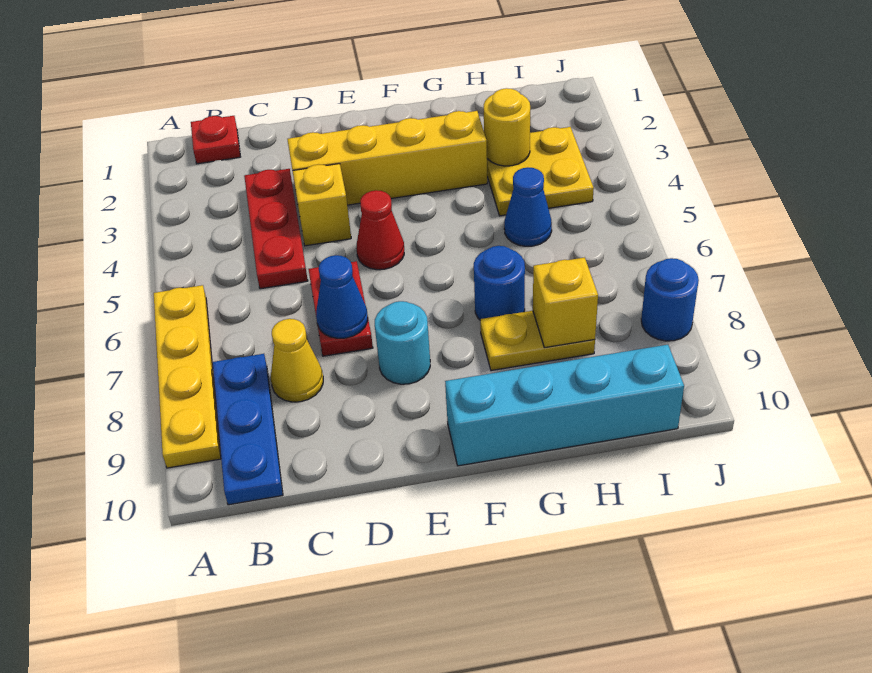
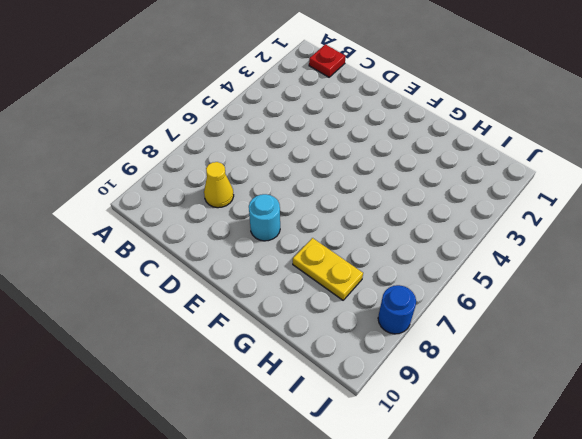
none -> yellow 1x4 plate [154,285,221,468]
none -> blue 1x3 plate [213,354,283,505]
none -> red 1x3 plate [244,169,308,289]

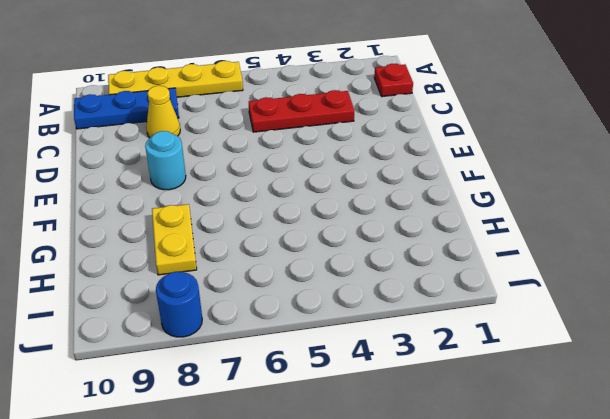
none -> yellow 1x4 brick [287,111,487,205]
none -> yellow 1x1 brick [293,164,351,246]
none -> red 1x2 plate [308,261,373,356]

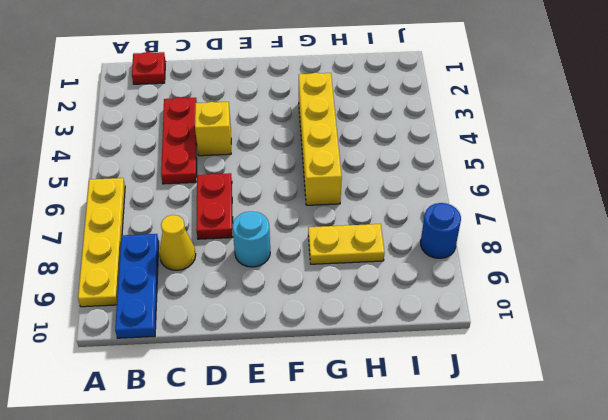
yellow 1x4 brick [299,73,342,205] -> yellow 1x4 brick turned to [287,111,487,205]
none -> red 1x1 cone [356,190,404,270]
none -> cyan 1x4 brick [445,345,684,466]
none -> blue 1x1 round brick [474,246,525,320]

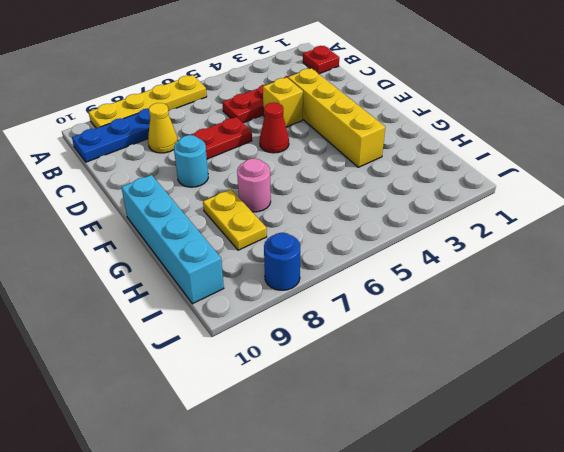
pink 1x1 round brick [237,158,271,212] -> blue 1x1 round brick [474,246,525,320]
none -> yellow 2x2 plate [487,127,594,216]
none -> blue 1x1 cone [504,168,552,246]
none -> blue 1x1 cone [316,255,368,338]

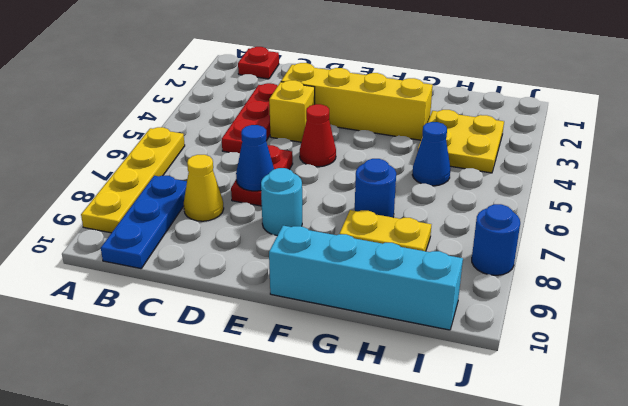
none -> yellow 1x1 round brick [484,88,530,166]
none -> yellow 1x1 brick [533,257,598,348]

